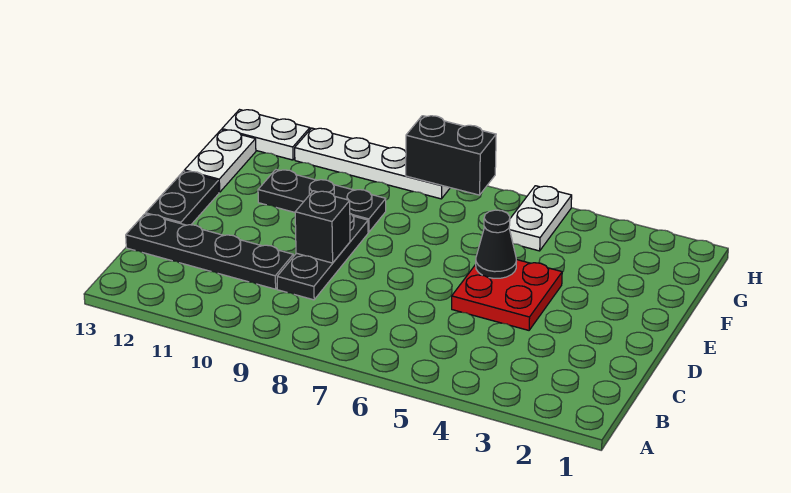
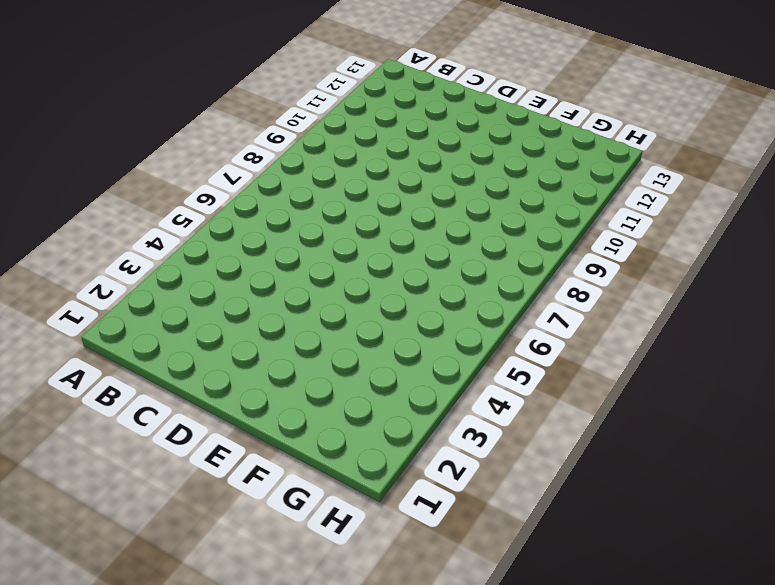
none -> black 1x3 plate [277,214,368,300]
none -> black 1x4 plate [126,214,293,289]
none -> red 2x2 plate [452,260,562,330]

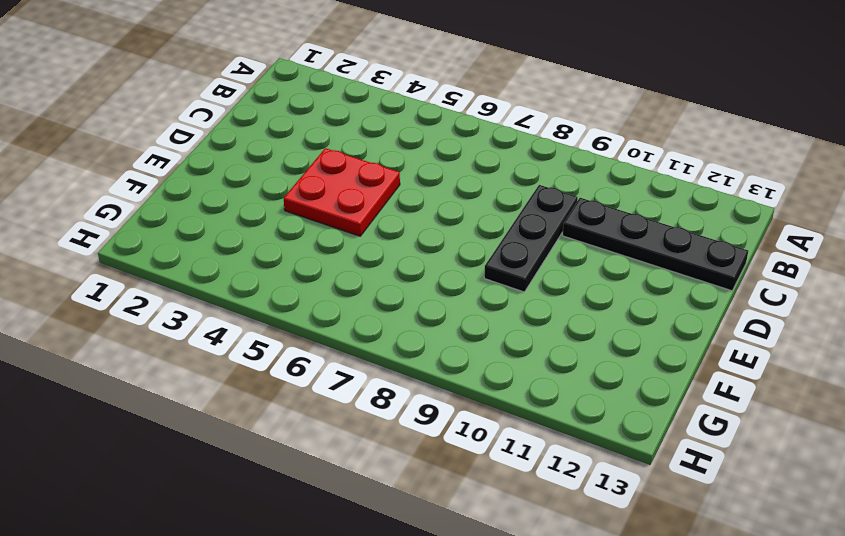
none -> black 1x2 plate [146,171,219,225]
none -> black 1x3 plate [258,170,386,232]
none -> white 1x2 plate [184,130,256,192]

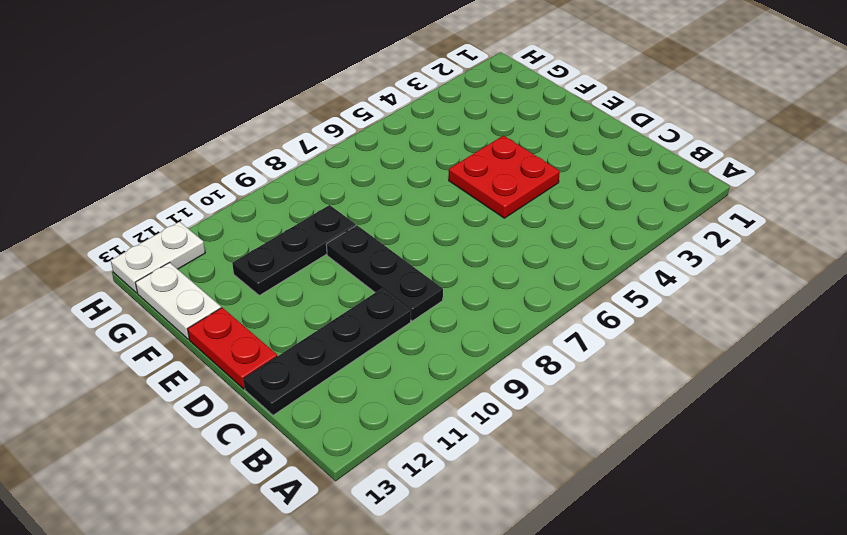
red 1x2 plate [188,308,277,389] -> black 1x2 plate [146,171,219,225]
none -> white 1x2 plate [509,186,572,251]
none -> white 1x4 plate [295,128,450,199]
none -> black 1x1 brick [295,191,350,263]

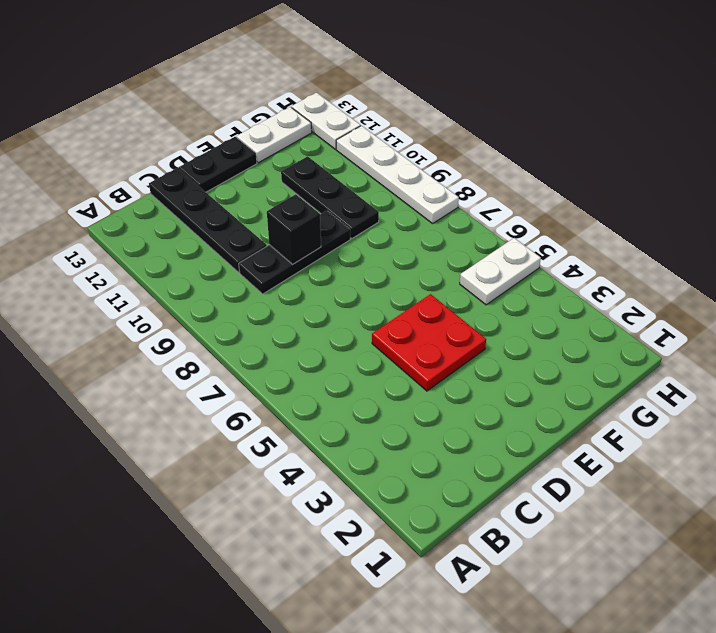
none -> black 1x1 cone [476,210,516,278]
none -> black 1x2 brick [406,116,496,195]

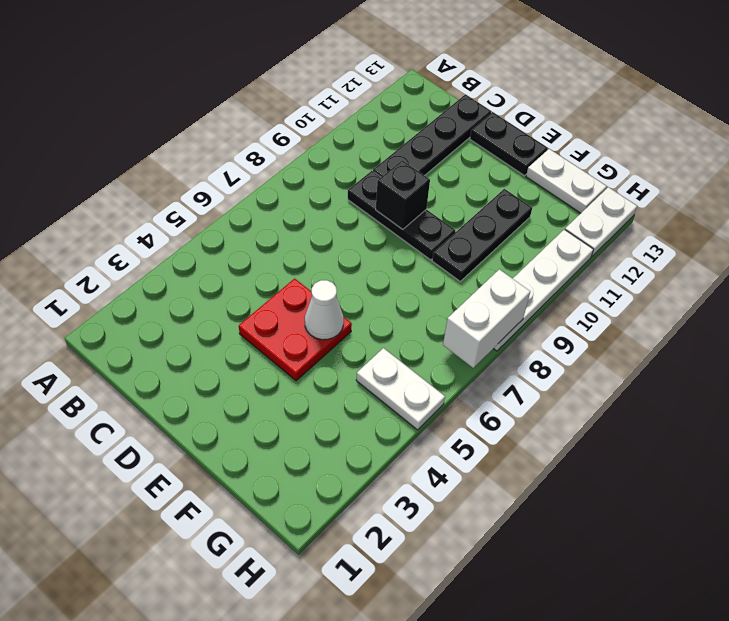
white 1x1 cone [305,280,344,340] -> black 1x1 cone [476,210,516,278]
white 1x2 brick [443,269,530,368] -> black 1x2 brick [406,116,496,195]

